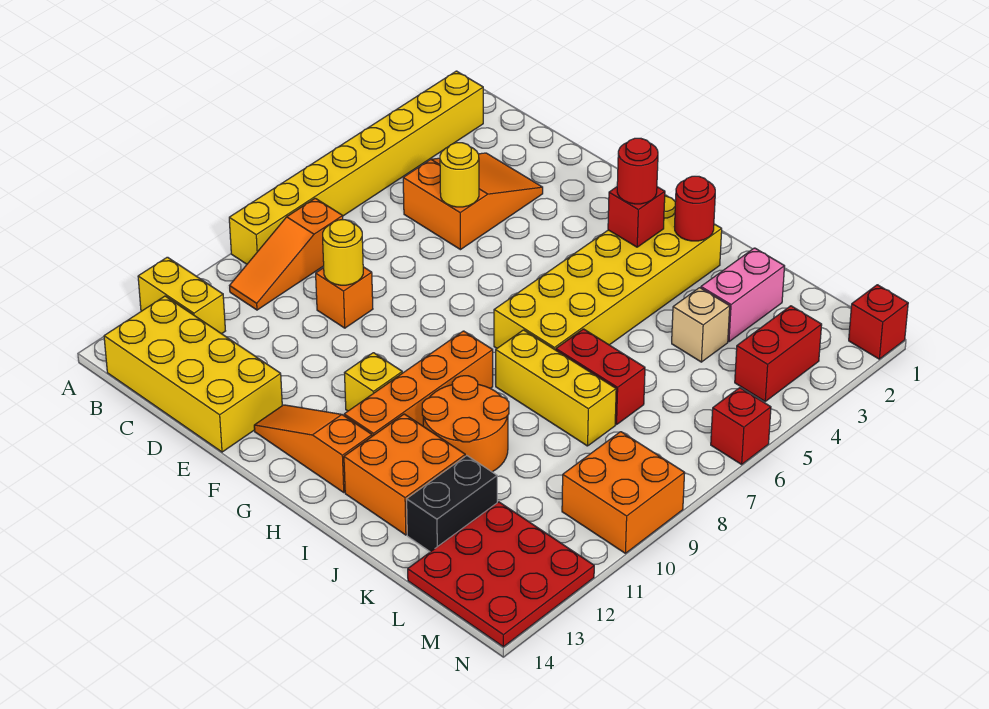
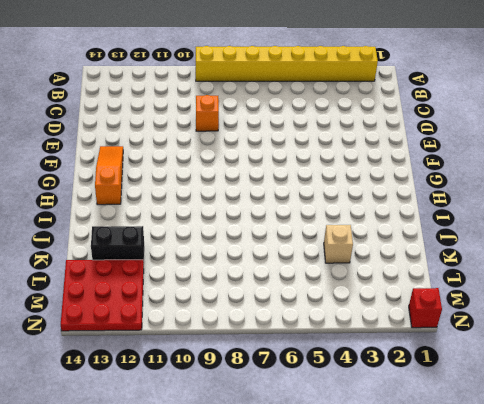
none -> yellow 1x2 brick [138,257,225,334]
none -> orange 1x3 slope [230,198,343,310]
none -> yellow 2x4 brick [104,296,282,452]

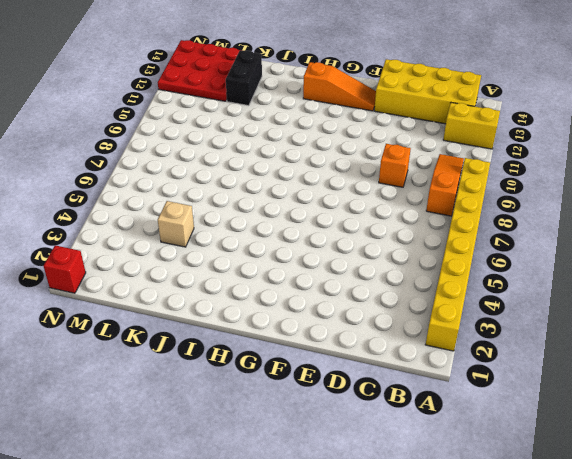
none -> orange 2x3 slope [403,153,543,250]
none -> yellow 1x1 brick [345,353,402,411]
none -> yellow 2x6 brick [494,195,722,350]

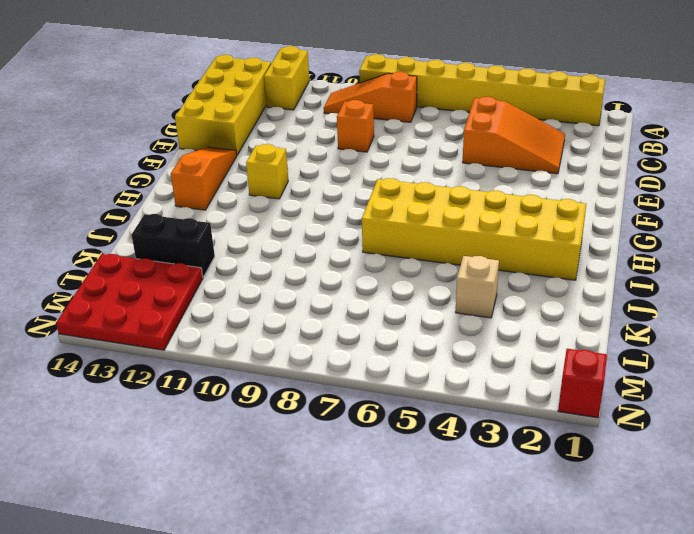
none -> orange 1x4 brick [344,331,493,436]
none -> yellow 1x3 brick [496,330,616,446]
none -> orange 2x2 round brick [422,376,509,472]

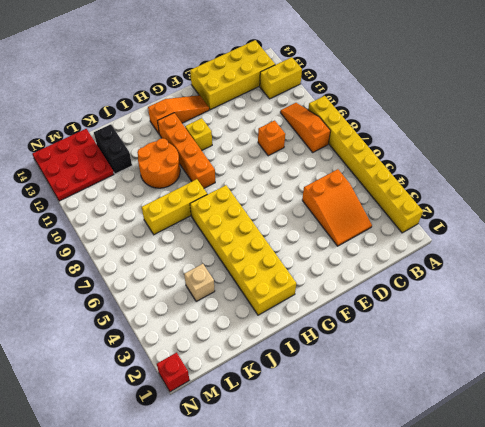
none -> orange 2x2 brick [344,414,465,535]
none -> red 1x2 brick [556,329,645,425]
none -> pink 1x2 brick [701,248,785,342]

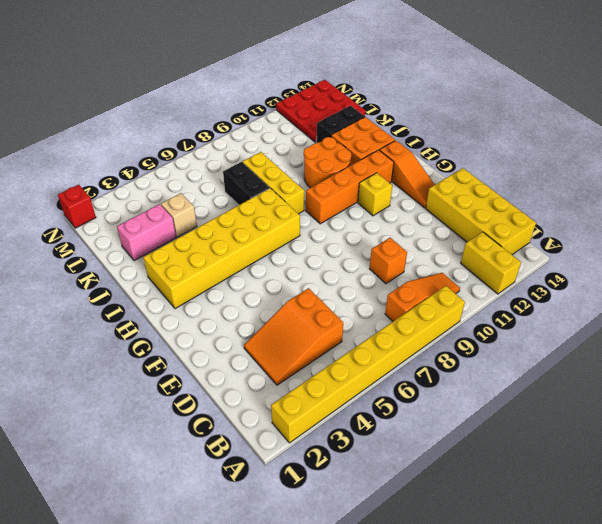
black 1x2 brick [223,162,270,205] -> red 1x2 brick [556,329,645,425]
none -> red 1x2 brick [735,306,822,401]
none -> orange 2x2 brick [562,432,685,553]
none -> red 1x1 brick [711,388,771,464]

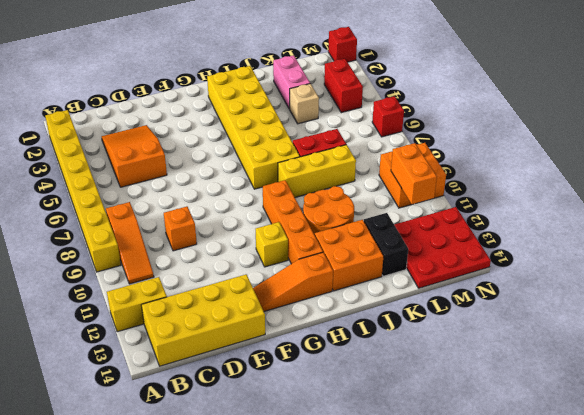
orange 1x2 brick [391,143,437,204] -> none
none -> yellow 1x1 round brick [440,143,479,207]
none -> yellow 1x1 round brick [323,220,363,285]
none -> red 1x1 brick [608,187,665,247]

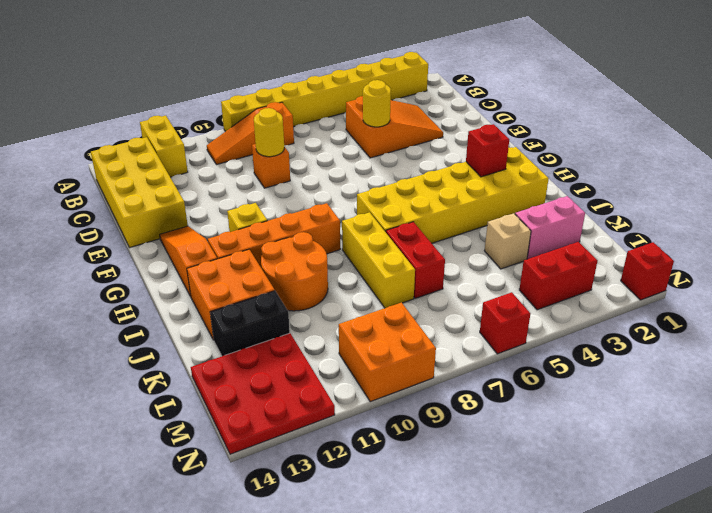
none -> red 1x1 round brick [674,176,715,241]
none -> red 1x1 round brick [617,138,658,204]

